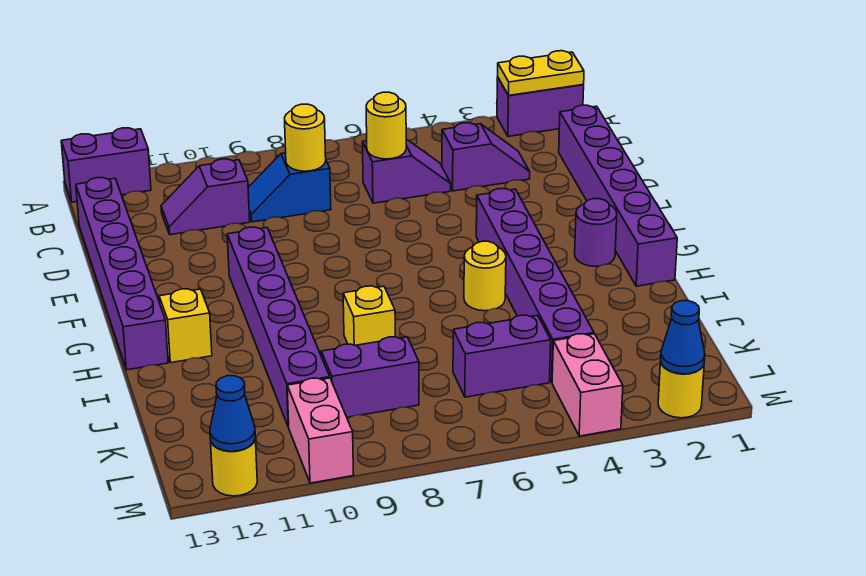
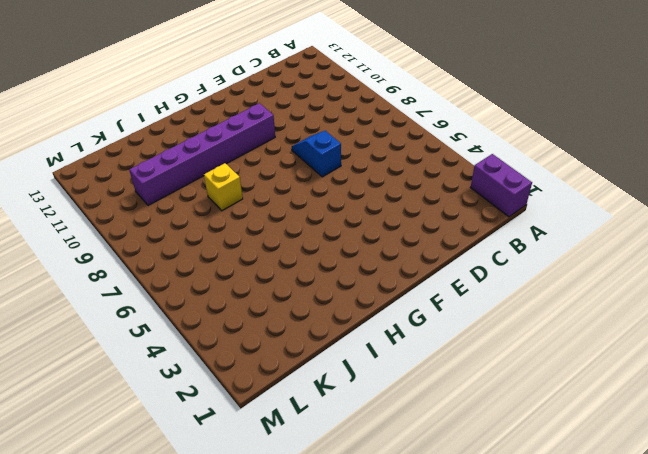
blue 1x2 slope [292,131,341,177] -> blue 1x2 slope moved to [248,153,331,222]
none -> purple 1x2 brick [61,128,151,202]
none -> purple 1x6 brick [559,105,677,286]
none -> purple 1x2 slope [442,123,530,191]

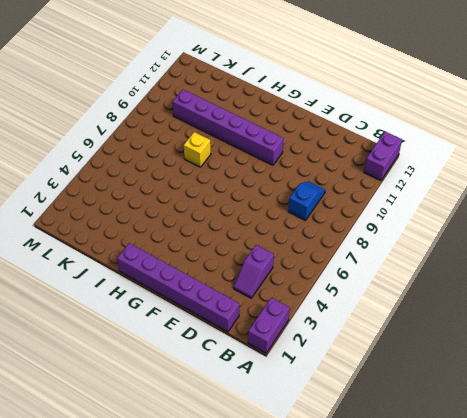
none -> purple 1x2 slope [362,139,451,203]
none -> purple 1x2 slope [161,159,250,235]
none -> purple 1x6 brick [76,178,168,370]

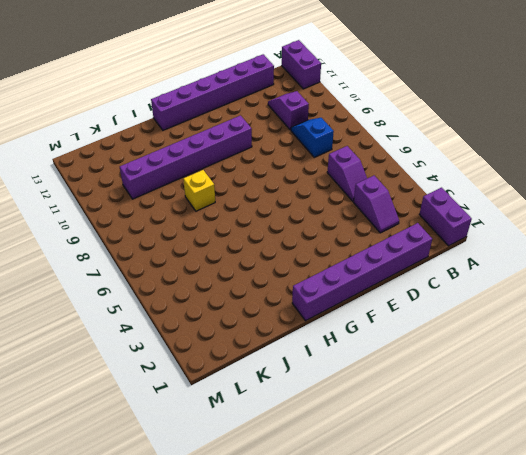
none -> purple 1x6 brick [476,189,594,382]
none -> purple 1x1 round brick [575,199,617,267]
none -> yellow 1x1 round brick [464,241,506,311]

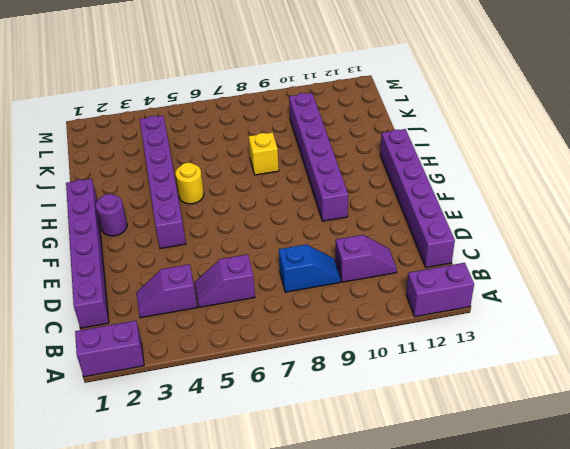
none -> yellow 1x1 brick [159,289,212,363]
none -> purple 1x2 brick [453,315,551,397]
none -> purple 1x2 brick [321,337,419,417]

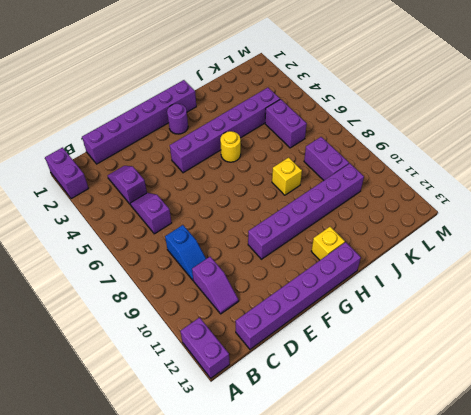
none -> pink 1x2 brick [552,334,623,436]
none -> pink 1x2 brick [287,378,353,483]
none -> yellow 1x1 round brick [658,362,704,418]

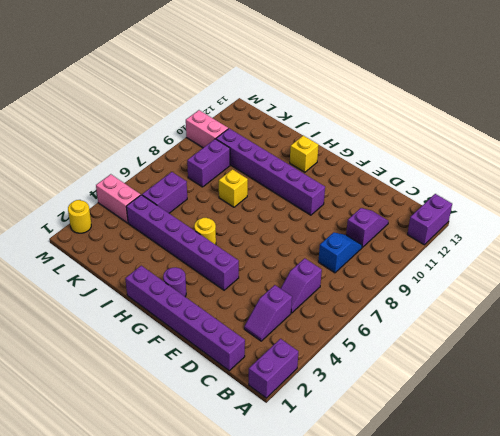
none -> purple 1x6 brick [76,178,168,370]
none -> yellow 1x1 round brick [210,439,257,496]
none -> yellow 1x2 plate [498,51,584,95]

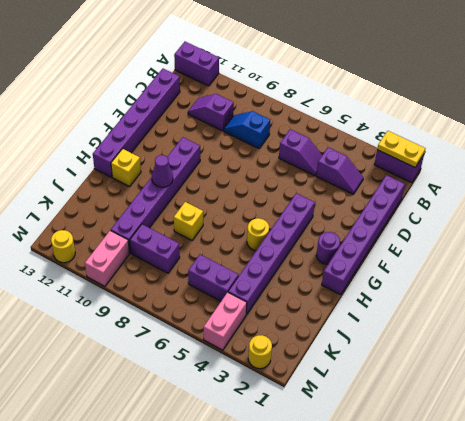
purple 1x1 cone [152,155,173,187] -> none
none -> yellow 1x1 round brick [366,92,406,159]
none -> yellow 1x1 round brick [285,104,326,171]
none -> blue 1x1 cone [661,301,705,374]

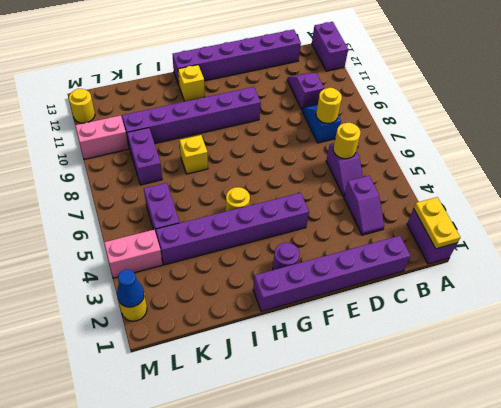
none -> blue 1x1 cone [210,376,255,451]

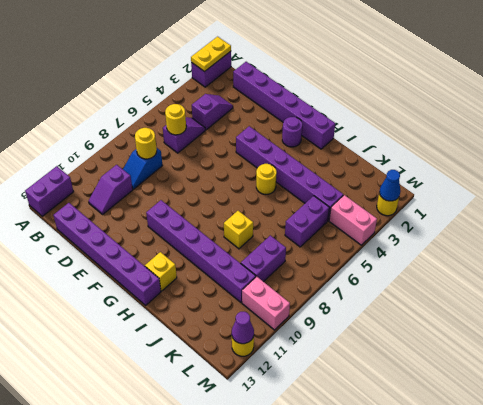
purple 1x1 cone [232,312,254,344] -> blue 1x1 cone [210,376,255,451]

